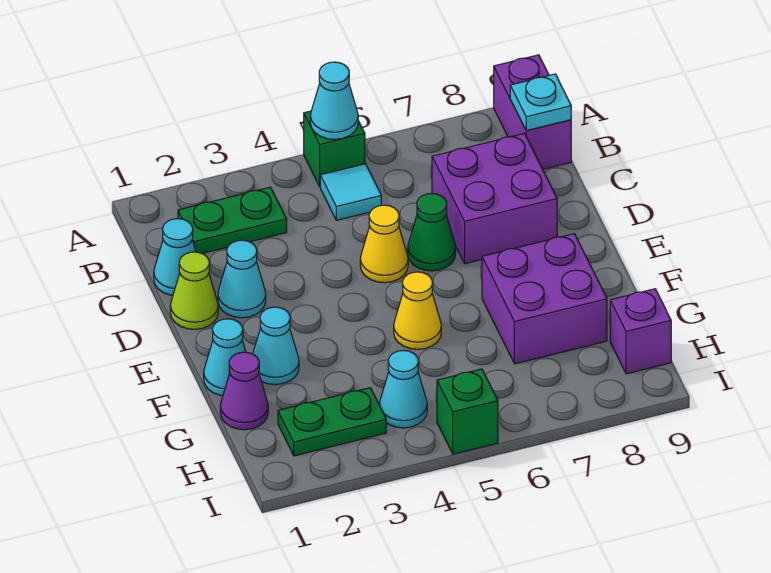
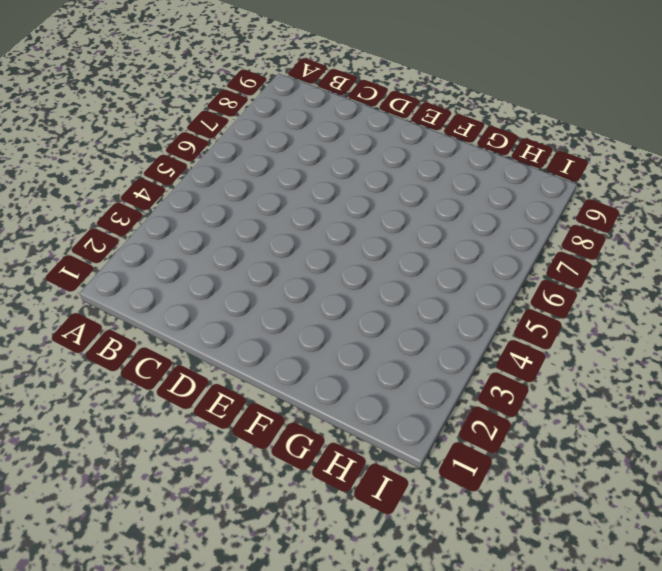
none -> green 1x1 brick [304,111,365,186]
none -> purple 1x2 brick [494,55,571,169]
none -> green 1x2 plate [178,187,287,253]

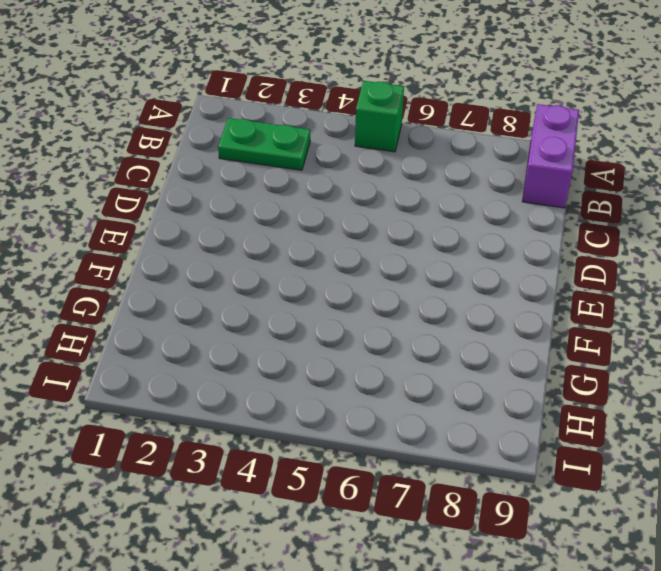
none -> cyan 1x1 tile [320,164,381,220]
none -> cyan 1x1 cone [154,219,196,296]
none -> purple 2x2 brick [432,133,557,264]

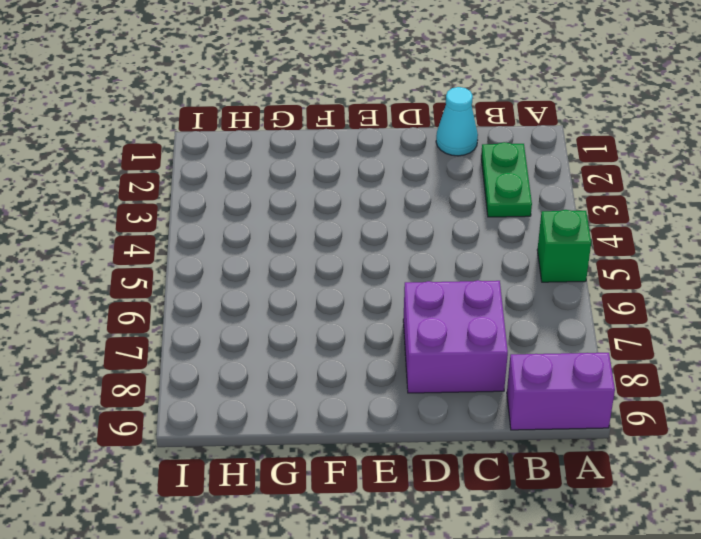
none -> cyan 1x1 tile [320,164,381,220]
none -> lime 1x1 cone [170,252,218,329]
none -> cyan 1x1 cone [218,240,266,318]

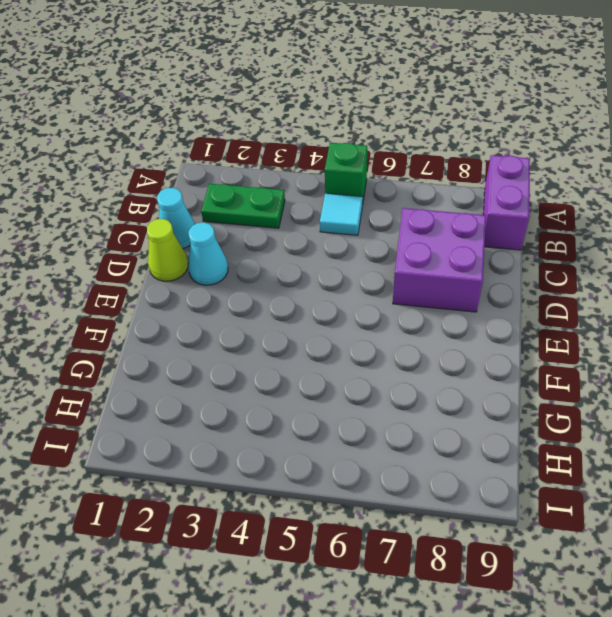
none -> yellow 1x1 cone [360,205,408,283]
none -> green 1x1 cone [408,193,456,271]
none -> cyan 1x1 cone [204,319,246,396]

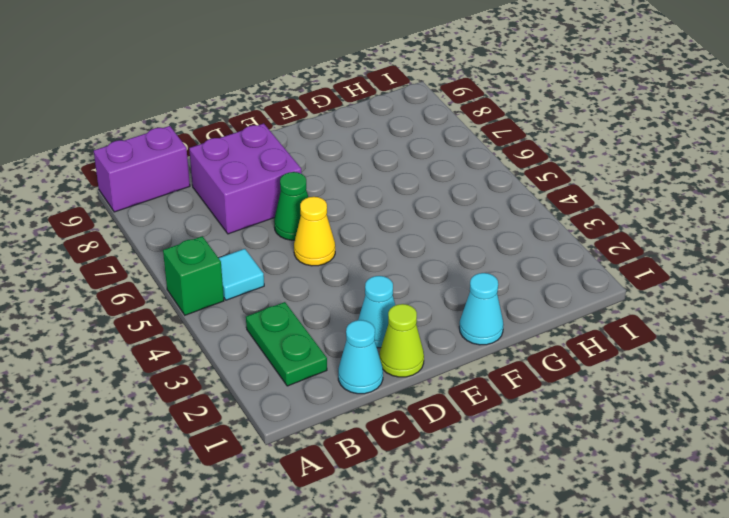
none -> cyan 1x1 cone [253,307,299,385]
none -> yellow 1x1 cone [394,272,441,349]
none -> purple 2x2 brick [482,234,607,364]

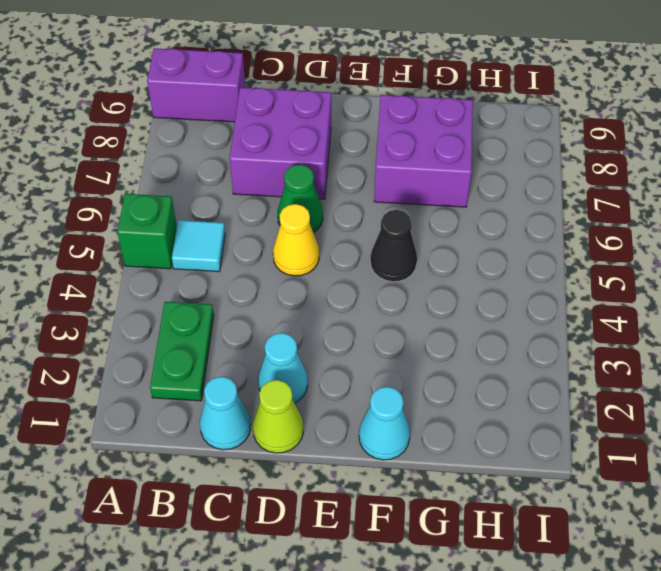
black 1x1 cone [370,210,417,282] -> yellow 1x1 cone [394,272,441,349]
none -> cyan 1x1 cone [253,307,299,385]
none -> purple 1x1 cone [220,352,268,430]
none -> green 1x2 plate [278,388,386,456]

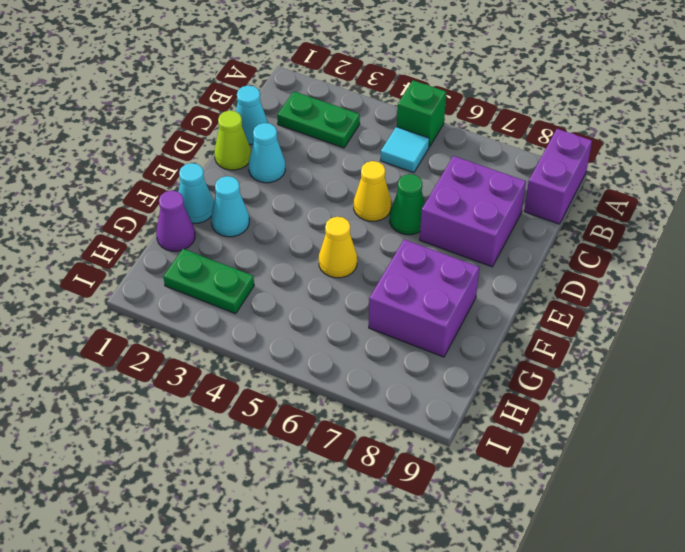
none -> cyan 1x1 cone [379,350,427,428]
none -> purple 1x1 brick [610,289,671,374]
none -> green 1x1 brick [437,369,498,454]

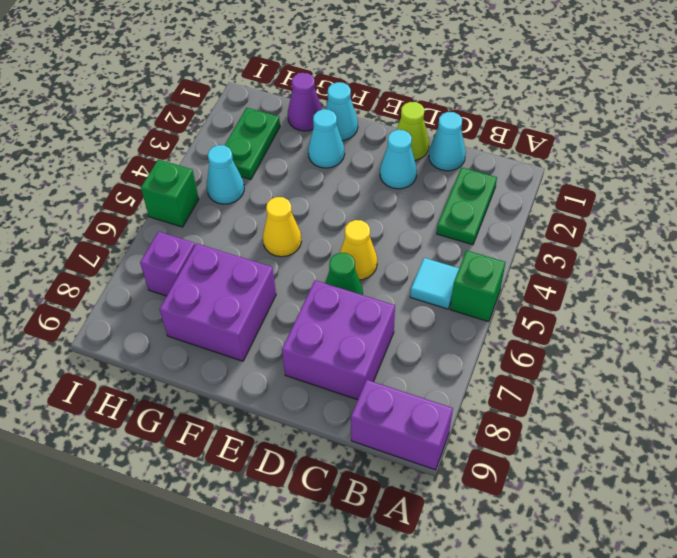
purple 1x1 brick [140,232,195,296] -> purple 1x1 brick moved to [610,289,671,374]
none -> cyan 1x1 cone [310,62,358,139]
none -> cyan 1x1 plate [510,74,571,131]

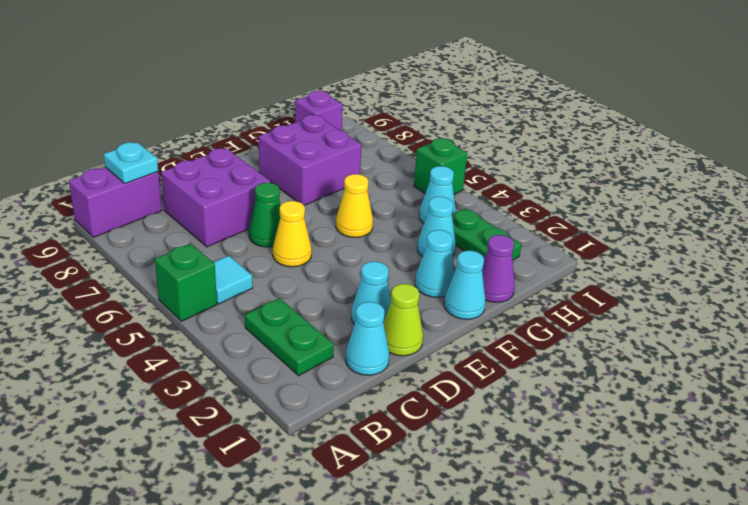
cyan 1x1 cone [417,197,456,257] -> cyan 1x1 cone moved to [310,62,358,139]

